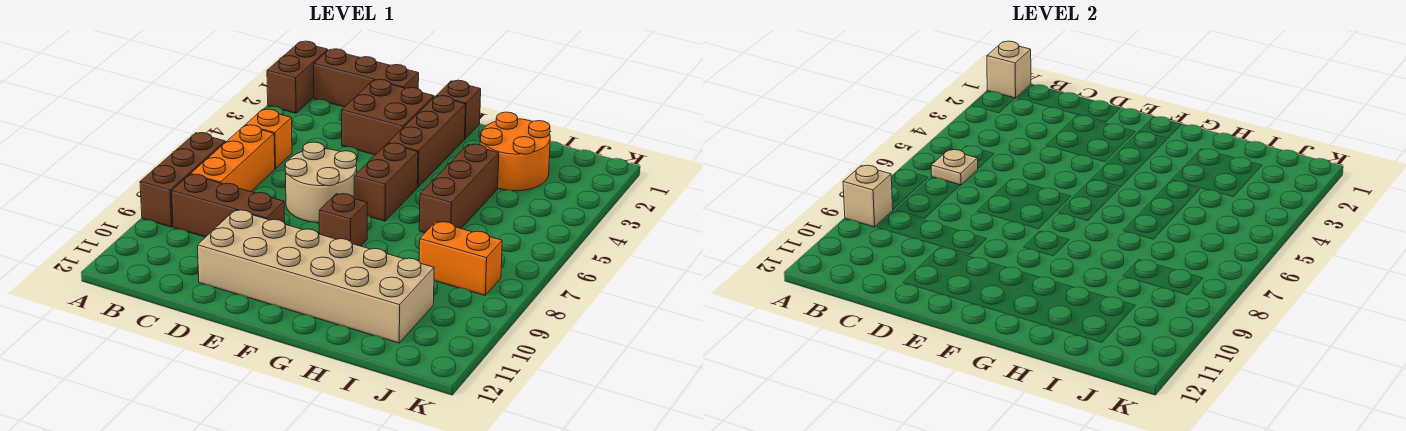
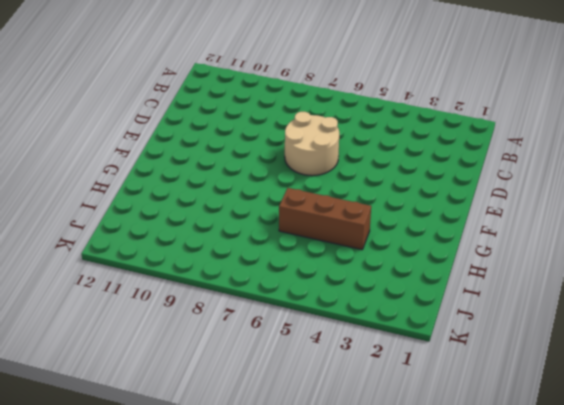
none -> brown 1x2 brick [267,41,328,113]
none -> brown 1x3 brick [140,133,225,227]
none -> brown 1x3 brick [314,49,419,107]

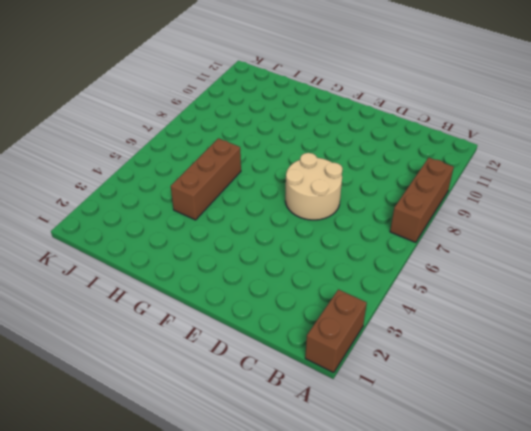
none -> brown 1x3 brick [314,49,419,107]
none -> orange 1x1 brick [245,109,292,169]
none -> orange 1x3 brick [191,125,275,192]

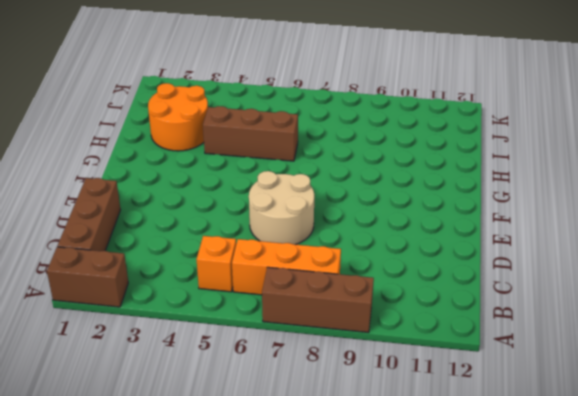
none -> brown 1x3 brick [172,174,285,237]
none -> brown 2x2 brick [342,79,434,155]
none -> tan 2x6 brick [197,210,434,343]

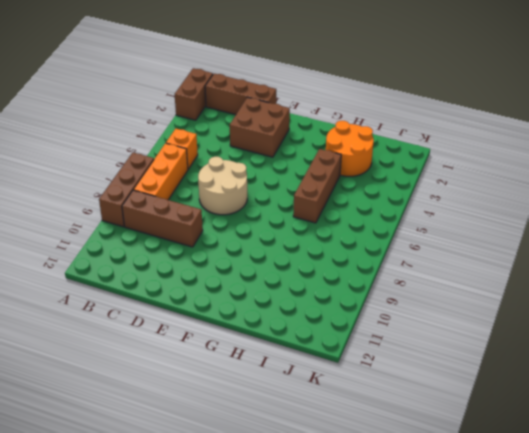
none -> tan 2x6 brick [197,210,434,343]
none -> brown 1x1 brick [437,80,481,139]
none -> brown 1x3 brick [388,96,465,187]

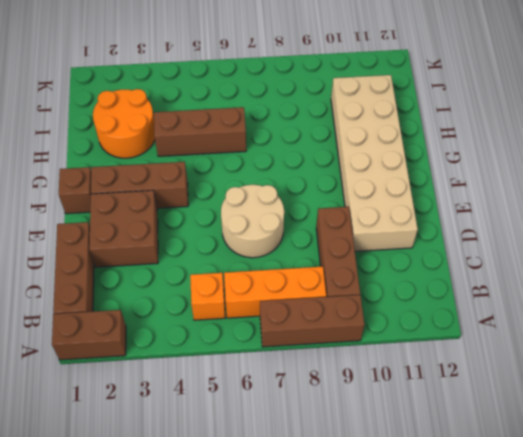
none -> brown 1x2 brick [354,143,418,221]
none -> brown 1x1 brick [319,194,367,246]
none -> orange 1x2 brick [419,222,502,295]

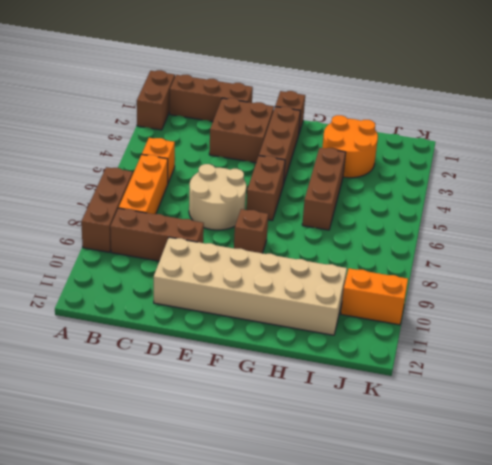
orange 1x2 brick [341,268,408,325] -> orange 1x2 brick moved to [419,222,502,295]
none -> tan 1x1 brick [987,41,1031,98]
none -> tan 1x1 brick [843,165,893,227]
none -> tan 1x1 plate [931,150,978,185]

